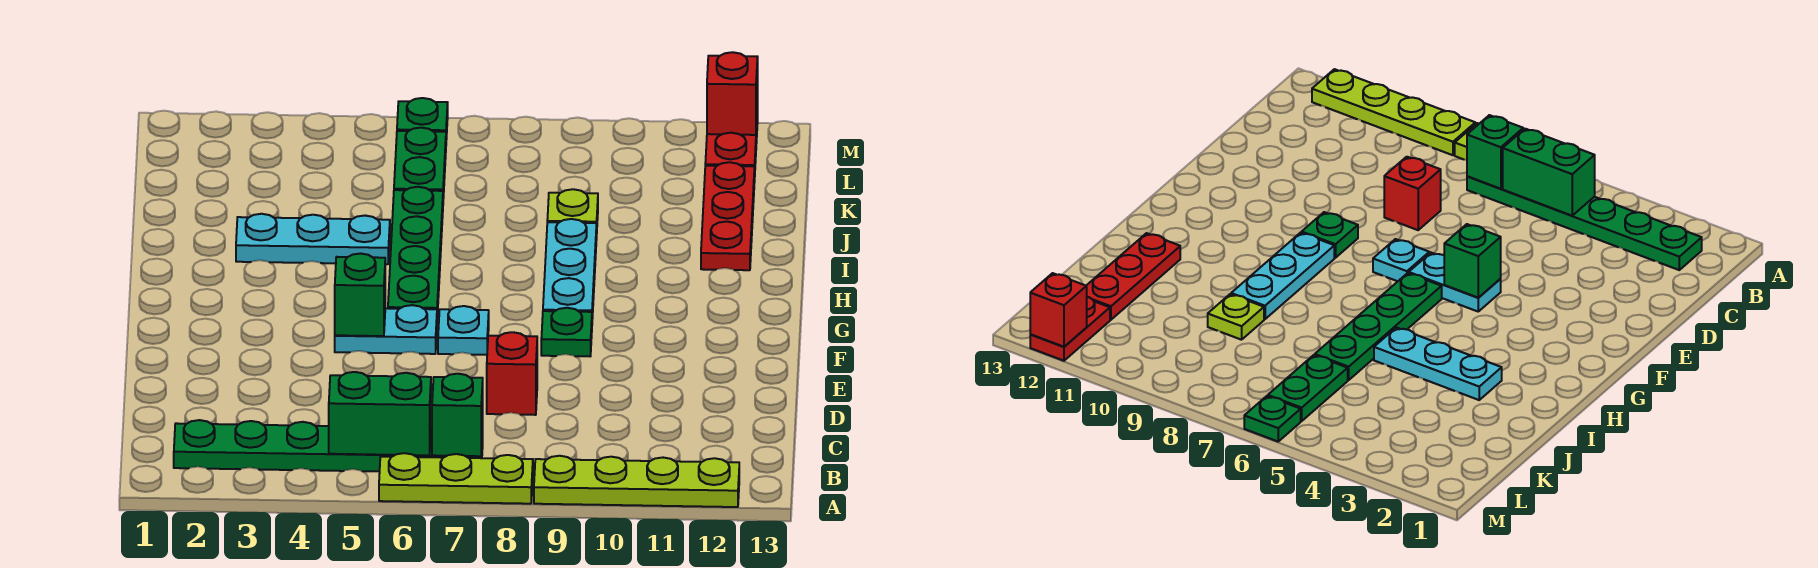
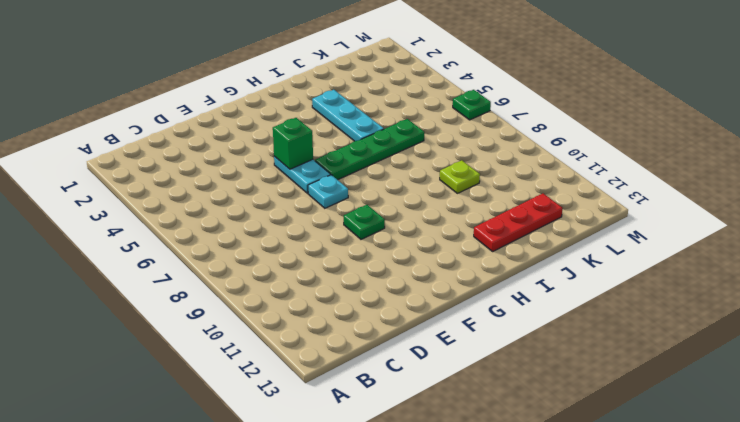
none -> lime 1x3 plate [379,453,533,504]
none -> lime 1x4 plate [534,456,739,507]
none -> green 1x6 plate [174,420,483,472]

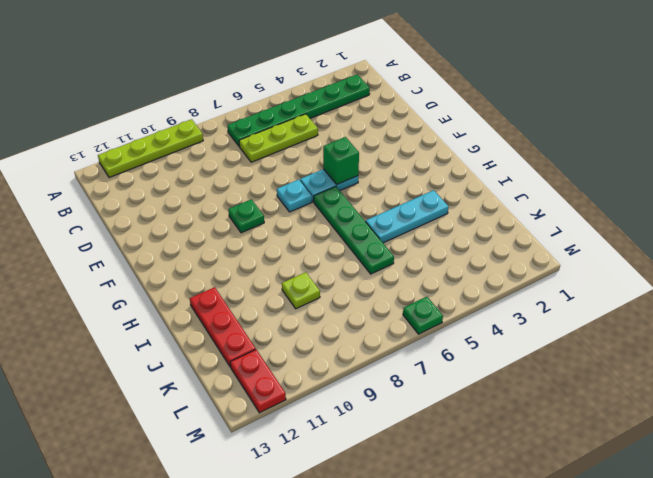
lime 1x3 plate [239,114,318,162] -> lime 1x3 plate moved to [379,453,533,504]
none -> red 1x1 brick [487,332,537,415]
none -> cyan 1x3 plate [543,219,597,319]
none -> green 1x2 plate [394,128,446,199]

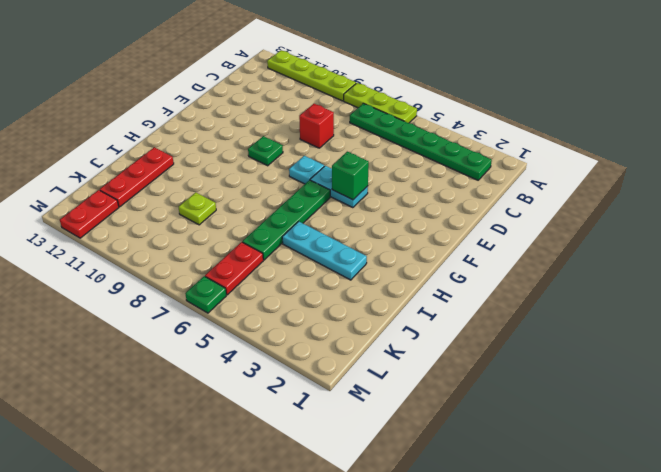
red 1x2 plate [205,242,263,295] -> green 1x2 plate [394,128,446,199]
none -> cyan 1x3 plate [543,219,597,319]
none -> green 1x2 brick [329,372,431,455]
none -> green 1x1 brick [432,374,483,456]

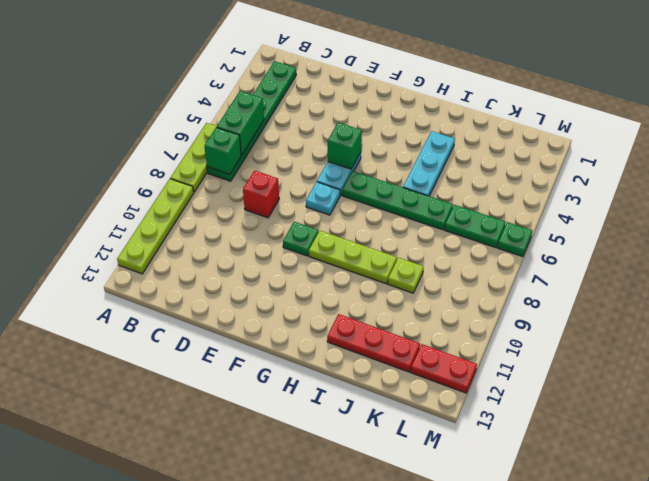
lime 1x3 plate [309,231,397,284] -> cyan 1x3 plate [543,219,597,319]
none -> red 1x1 brick [707,52,758,135]

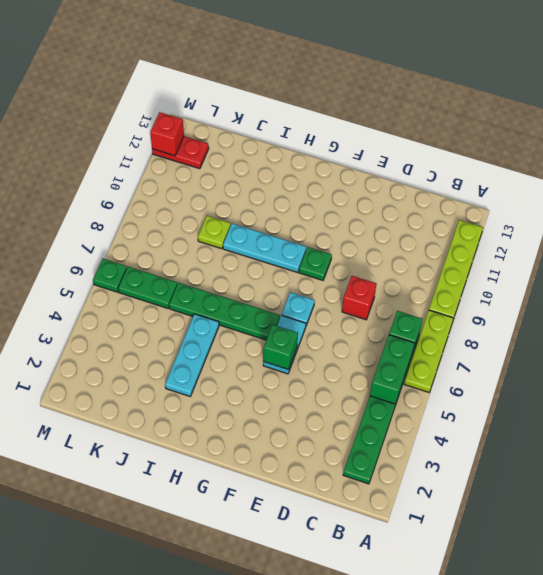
none -> red 1x3 plate [701,162,755,270]

